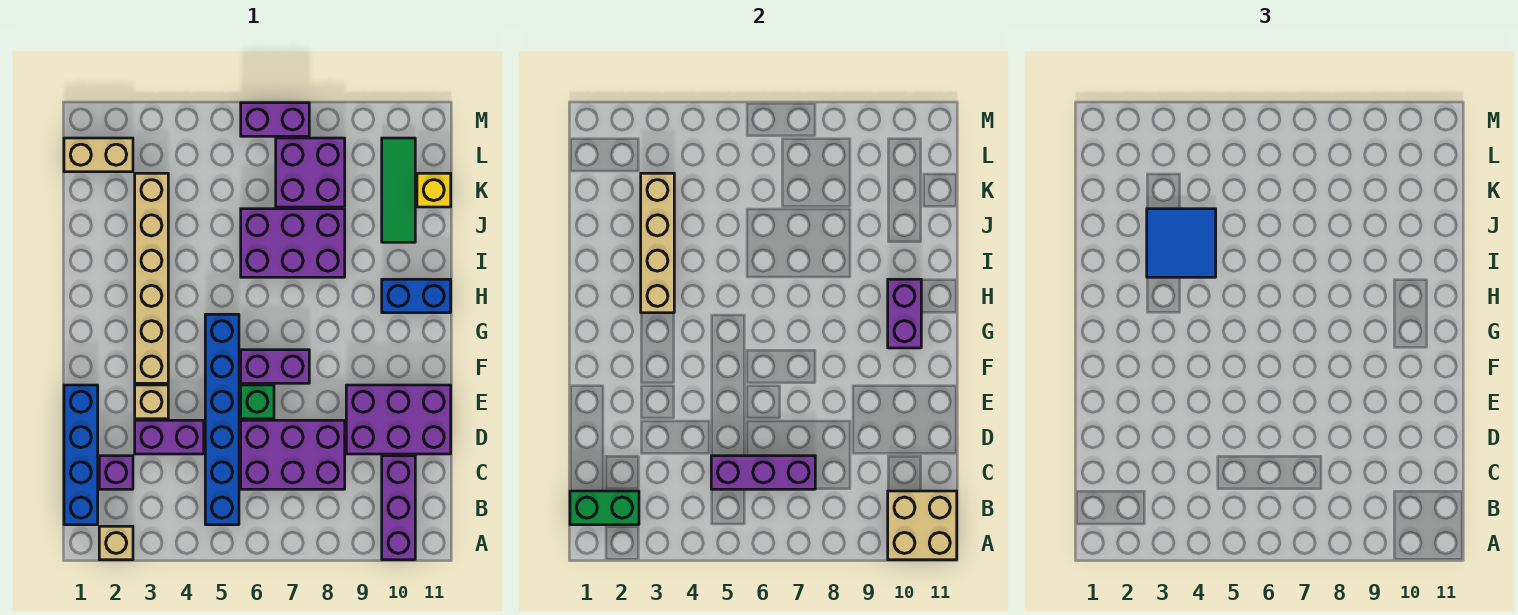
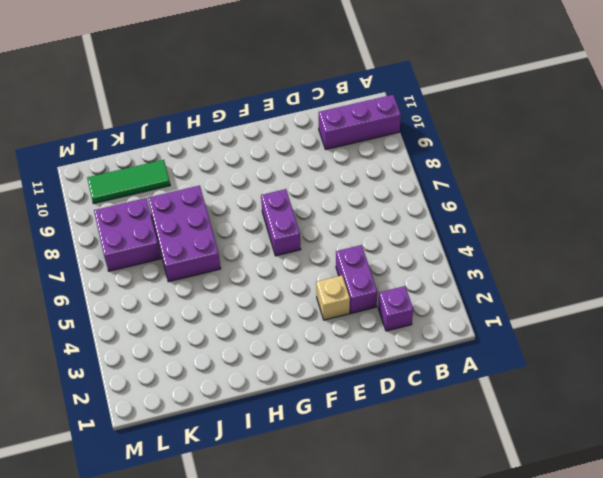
none -> tan 1x1 brick [99,526,133,560]
none -> blue 1x4 brick [64,385,98,525]
none -> blue 1x6 brick [205,314,239,525]

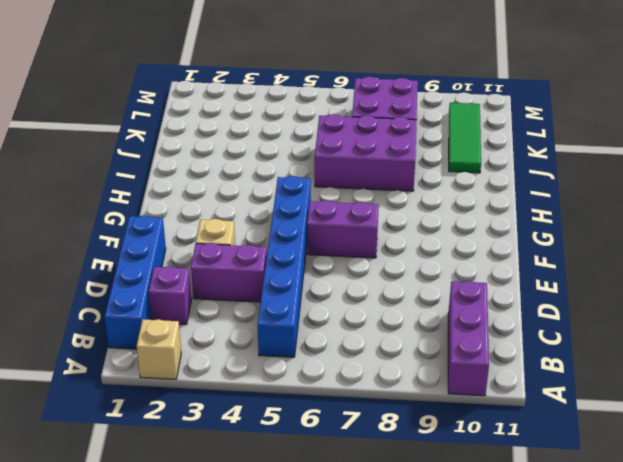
none -> purple 2x3 brick [241,420,345,489]
none -> purple 2x3 brick [346,385,451,454]
none -> green 1x1 brick [241,385,274,419]

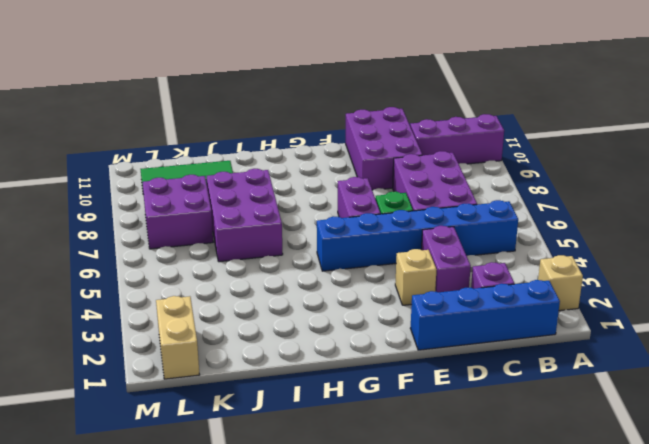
none -> tan 1x6 brick [135,173,168,383]
none -> blue 1x2 brick [382,279,451,313]
none -> yellow 1x1 brick [417,173,451,207]

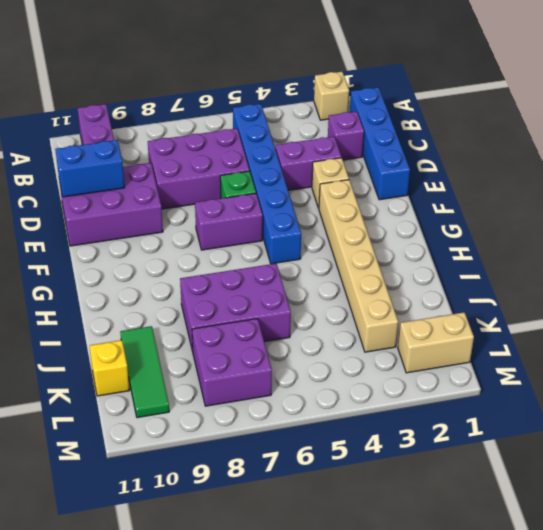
blue 1x2 brick [55,140,125,197] -> blue 1x2 brick moved to [382,279,451,313]
none -> purple 1x2 brick [241,103,309,136]
none -> tan 2x2 brick [888,491,957,560]
none -> green 1x2 brick [570,491,639,525]

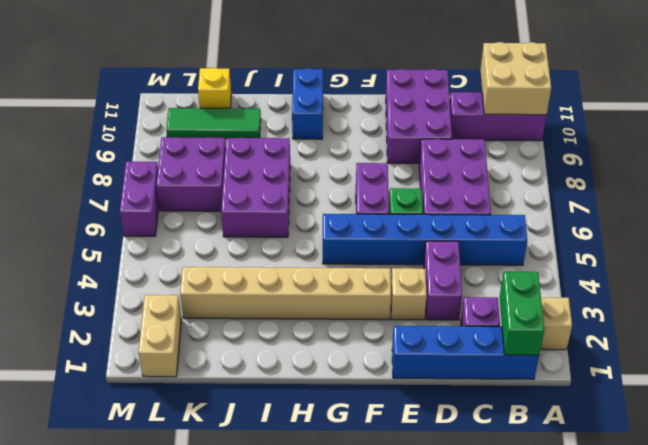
none -> purple 1x3 brick [711,456,815,489]
none -> purple 1x2 brick [888,279,921,348]
none -> tan 1x4 brick [641,173,674,313]

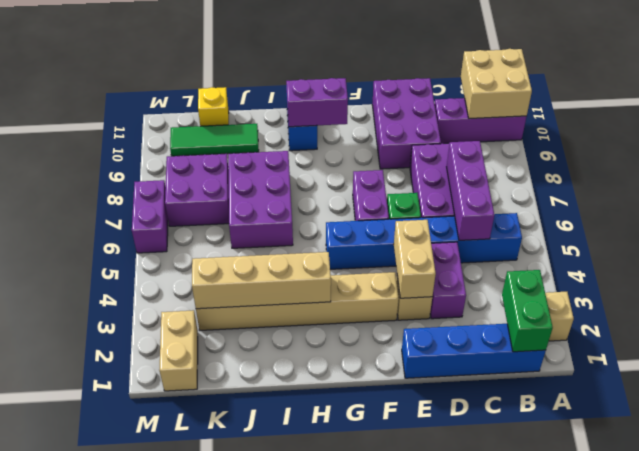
tan 1x2 brick [394,220,436,298] -> none
none -> purple 1x1 brick [99,456,133,489]
none -> blue 2x2 tile [1147,209,1216,277]

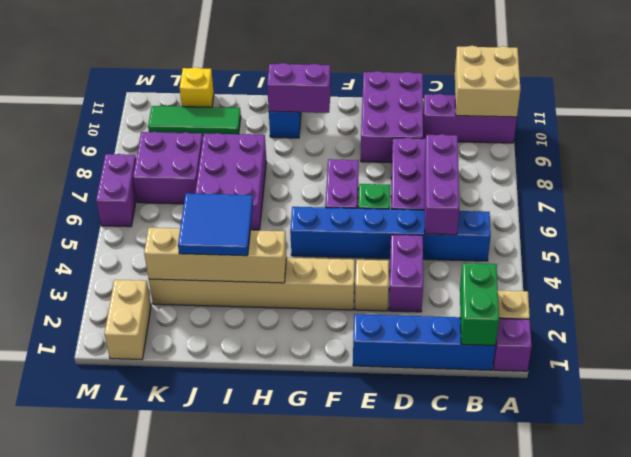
purple 1x1 brick [493,318,532,371] -> purple 1x1 brick moved to [99,456,133,489]

